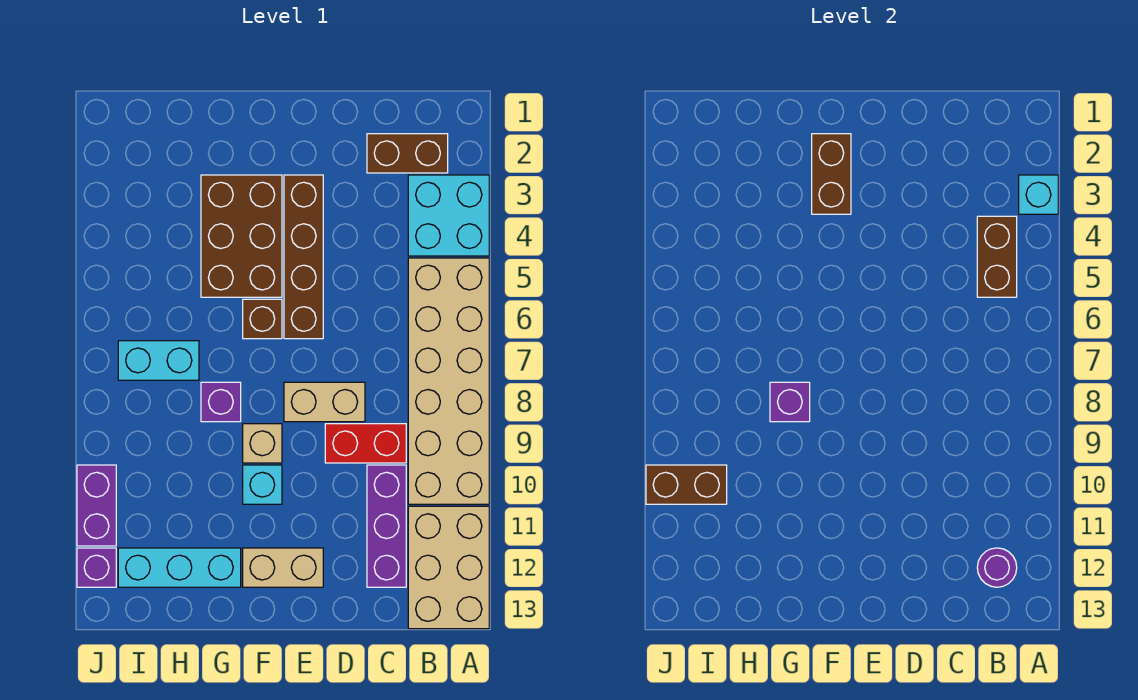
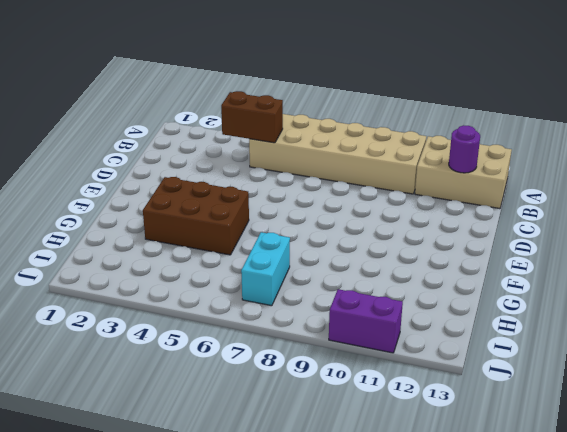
none -> cyan 2x2 brick [408,175,489,256]
none -> brown 1x2 brick [367,134,448,173]
none -> red 1x2 brick [325,424,406,463]

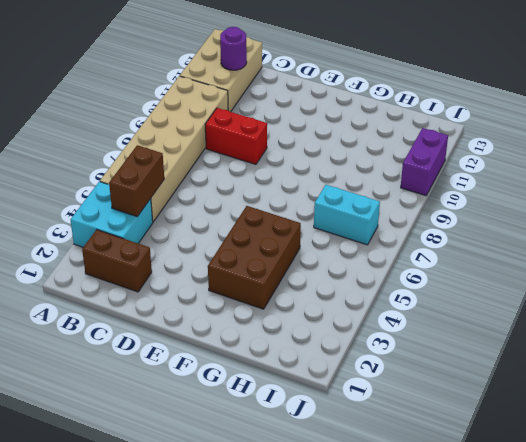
none -> purple 1x3 brick [367,465,406,587]
none -> tan 1x2 brick [284,382,365,422]
none -> brown 1x4 brick [284,175,323,339]

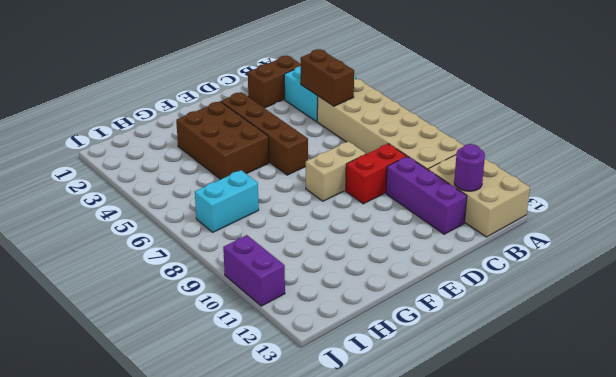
none -> tan 1x2 brick [243,548,323,587]
none -> brown 1x1 brick [243,299,282,339]
none -> tan 1x1 brick [243,424,282,463]

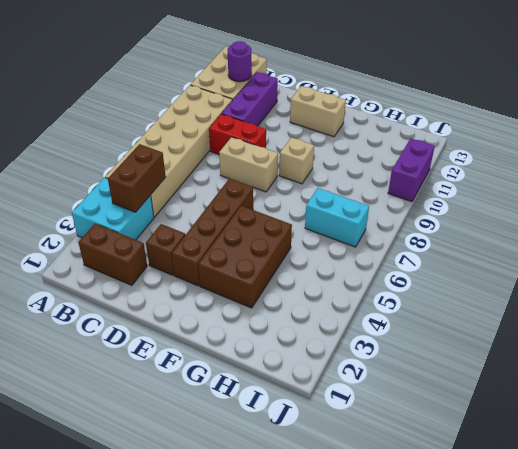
brown 1x1 brick [146,224,185,275] -> brown 1x1 brick moved to [243,299,282,339]
none -> cyan 1x1 brick [243,465,282,504]
none -> purple 1x1 brick [201,382,241,422]
none -> cyan 1x3 brick [118,548,241,587]

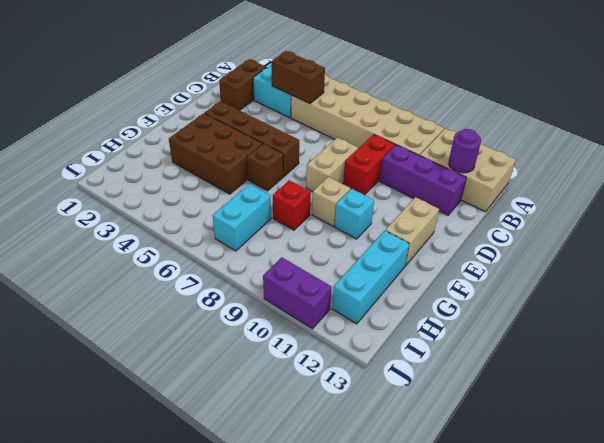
red 1x1 brick [273,180,311,230] -> purple 1x1 brick [201,382,241,422]
none -> purple 1x1 brick [77,548,116,587]
none -> cyan 1x1 brick [1019,175,1058,214]
none -> brown 1x2 brick [812,134,851,214]

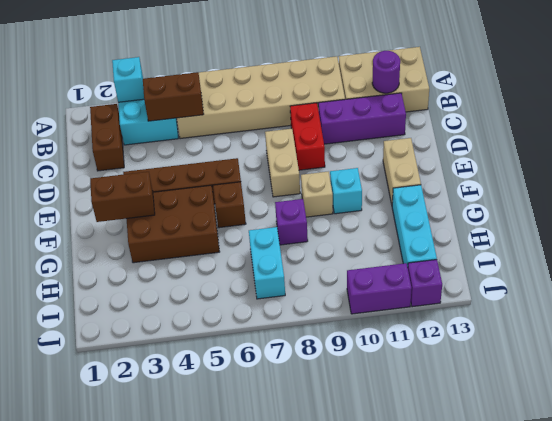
none -> purple 1x1 brick [770,382,810,422]
none -> brown 1x2 brick [646,465,727,504]

